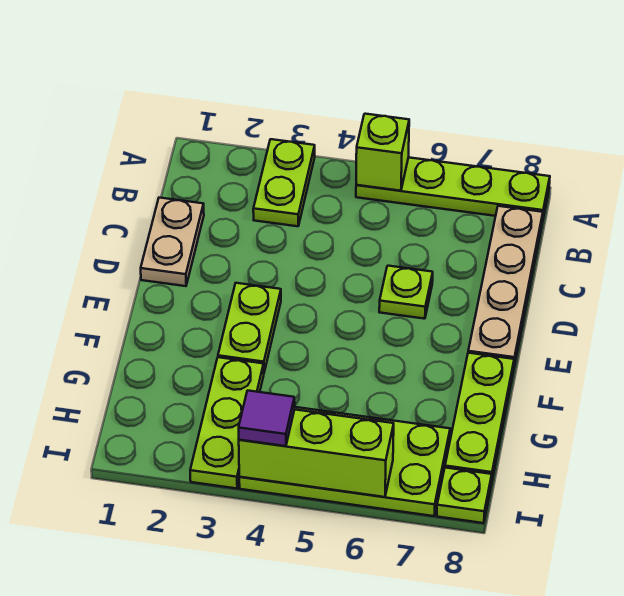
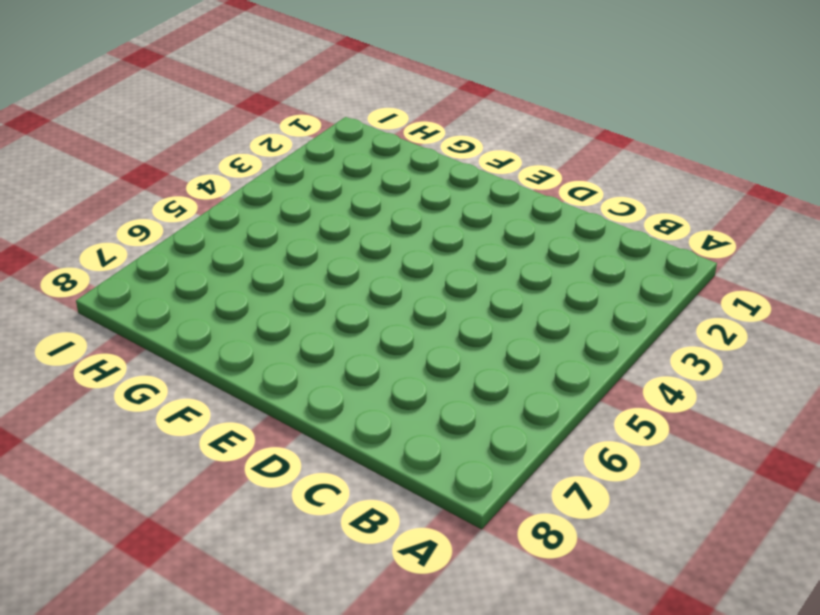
none -> lime 1x2 plate [253,139,315,226]
none -> lime 1x4 plate [356,157,550,222]
none -> tan 1x4 plate [468,206,543,367]

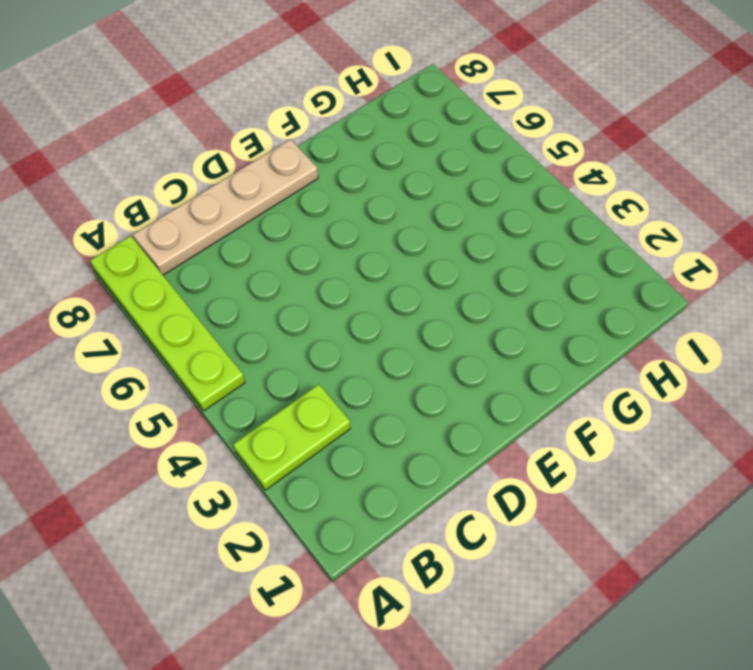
none -> tan 1x2 plate [141,198,204,286]
none -> lime 1x1 plate [379,266,433,319]
none -> lime 1x2 plate [218,283,281,372]

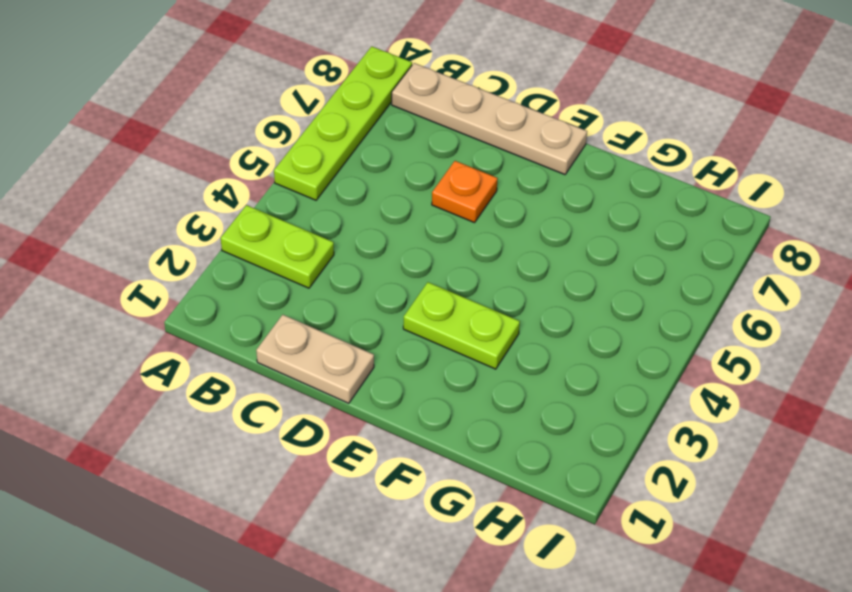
orange 1x1 plate [432,161,498,223] -> lime 1x1 plate [379,266,433,319]
none -> lime 1x3 plate [445,353,514,484]
none -> lime 1x3 plate [190,357,264,489]
none -> lime 2x4 plate [239,407,450,516]

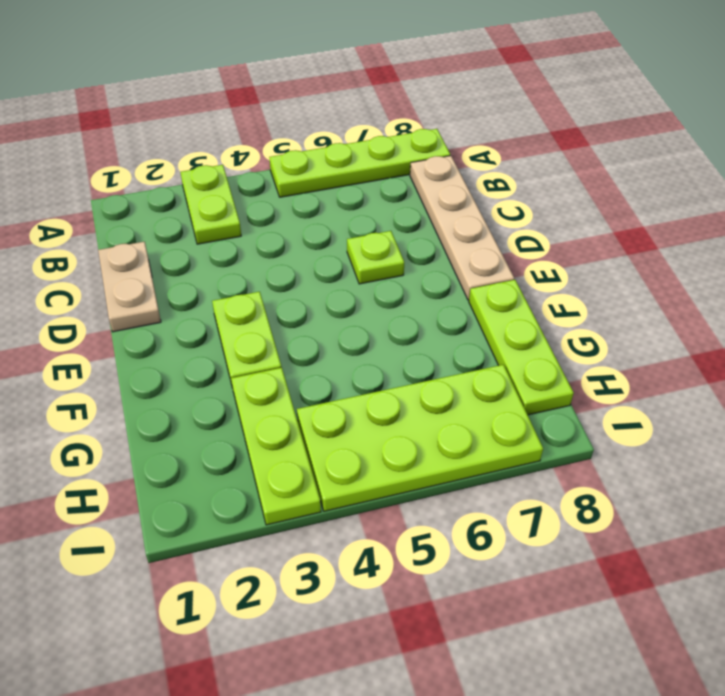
none -> lime 1x1 plate [437,468,492,523]
none -> lime 1x1 brick [356,114,409,191]
none -> lime 1x3 brick [239,409,394,497]

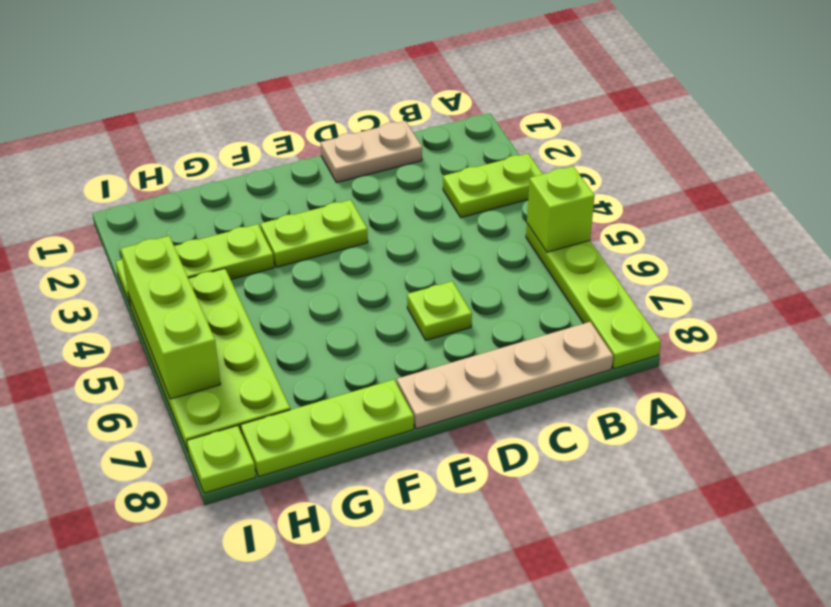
none -> purple 1x1 tile [239,390,295,446]

